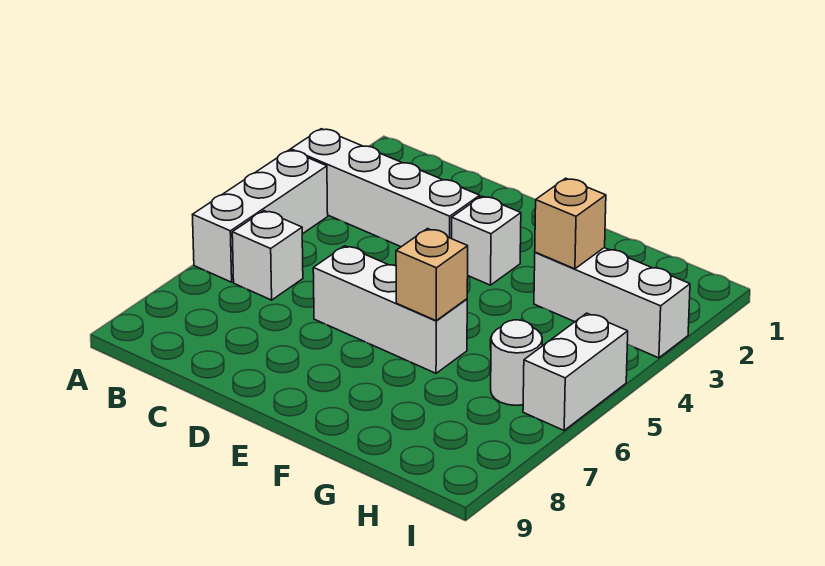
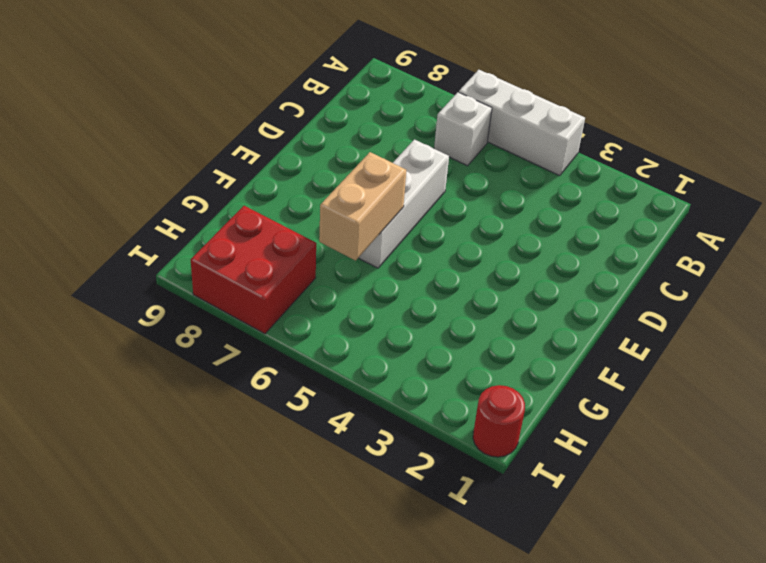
tan 1x2 brick [319,152,406,260] -> tan 1x1 brick [396,229,468,321]
red 2x2 brick [191,206,316,334] -> none
red 1x1 round brick [473,385,525,457] -> none
none -> white 1x4 brick [291,129,480,247]
none -> white 1x1 brick [452,196,521,285]

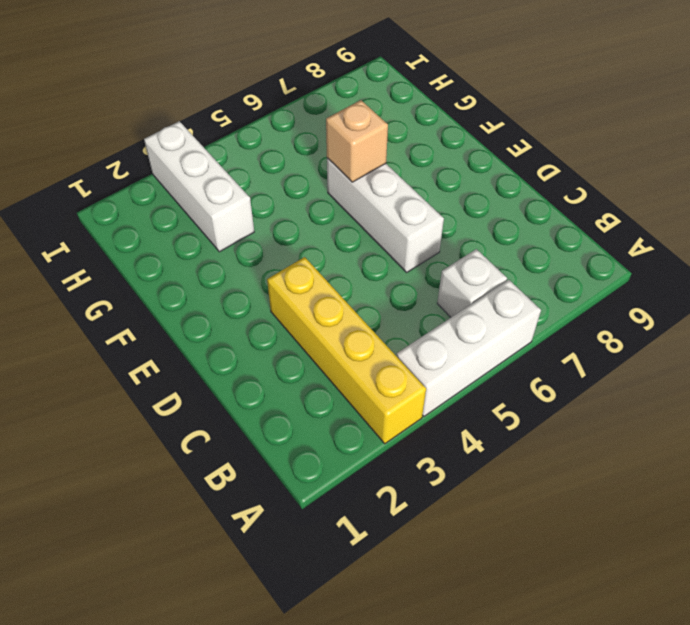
yellow 1x4 brick [267,257,426,444] -> white 1x4 brick [291,129,480,247]
none -> white 1x1 brick [452,196,521,285]
none -> white 1x1 round brick [491,320,542,405]

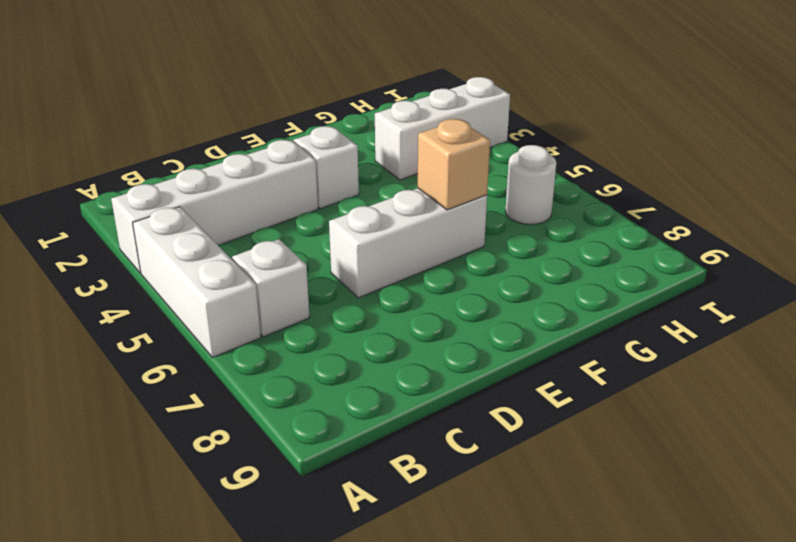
none -> white 1x2 brick [523,313,628,430]
none -> tan 1x1 brick [535,178,606,269]

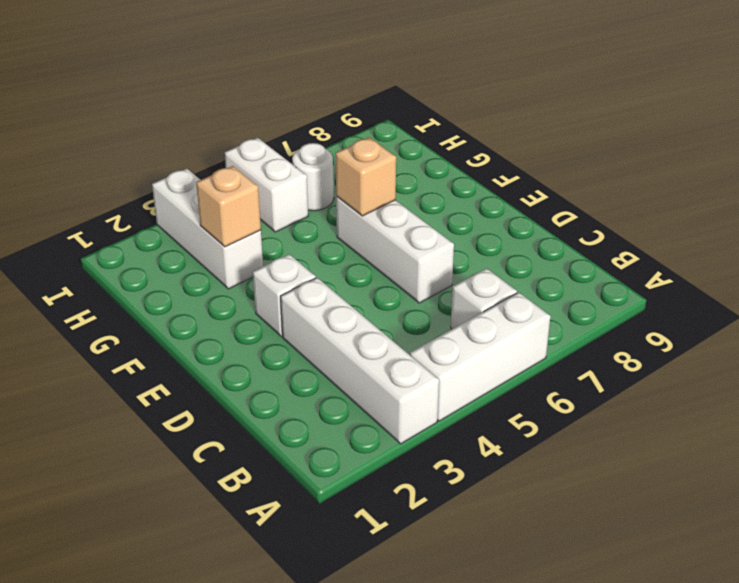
white 1x2 brick [225,138,308,232] -> white 1x2 brick turned to [523,313,628,430]

